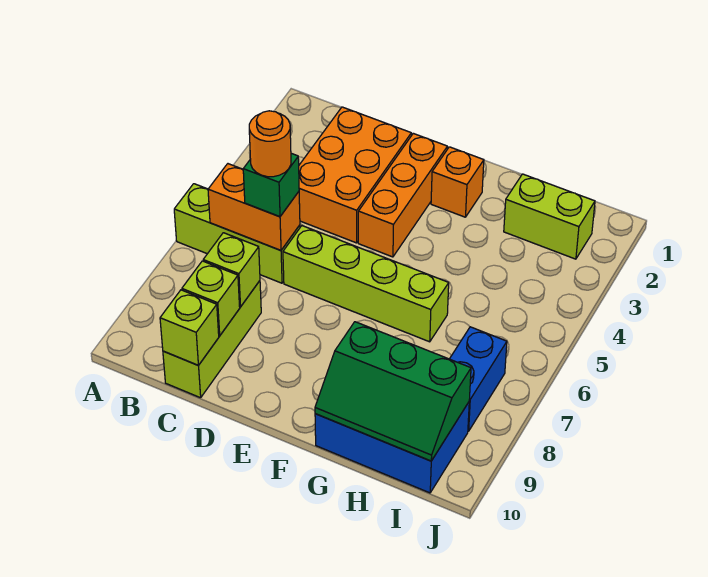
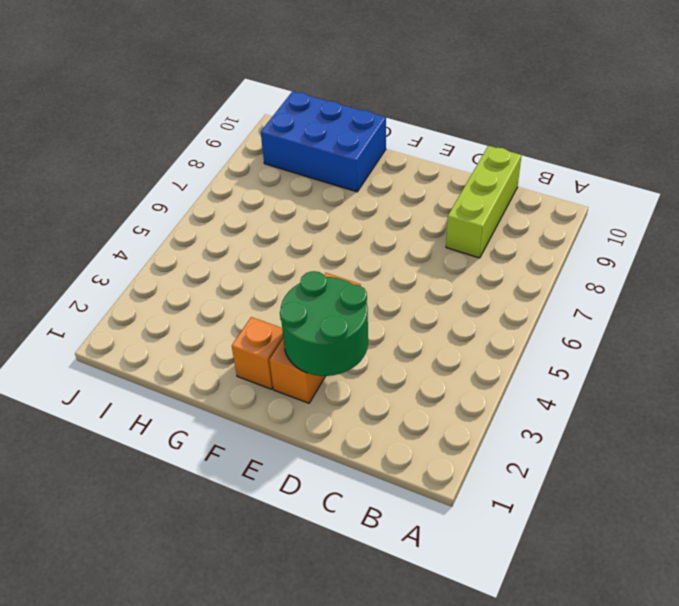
green 2x2 round brick [280,271,368,376] -> none
none -> lime 1x3 brick [174,184,300,283]
none -> orange 2x3 brick [299,107,411,243]
none -> lime 1x4 brick [283,226,449,342]

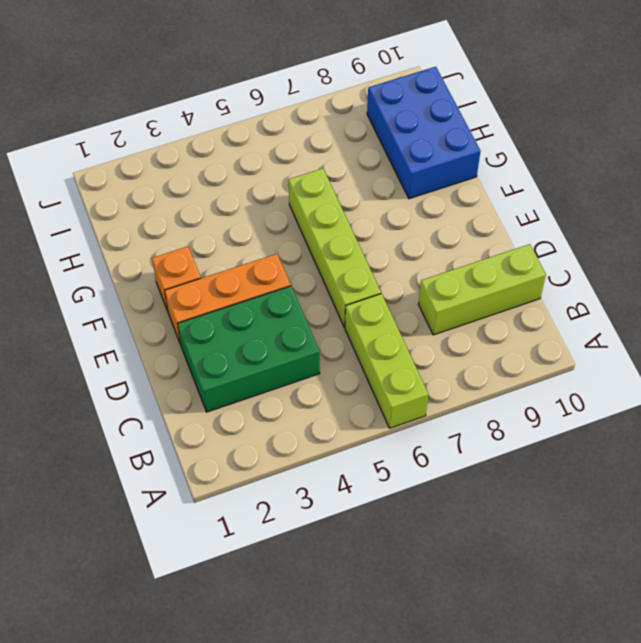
green 2x3 brick [178,286,320,412] -> orange 2x3 brick [299,107,411,243]
none -> lime 1x2 brick [504,174,595,259]
none -> blue 1x2 brick [450,327,507,431]
none -> orange 1x2 brick [208,164,300,250]

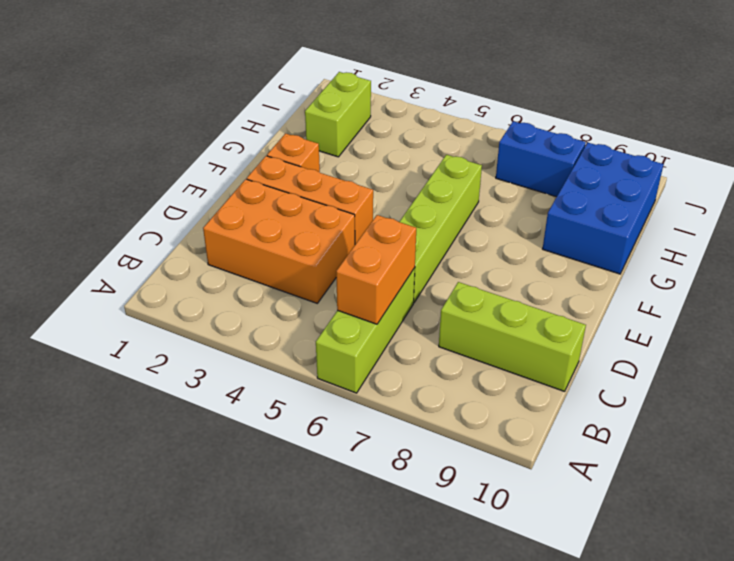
none -> lime 1x1 brick [203,233,260,307]
none -> lime 1x1 brick [182,261,240,336]
none -> lime 1x1 brick [160,290,219,365]

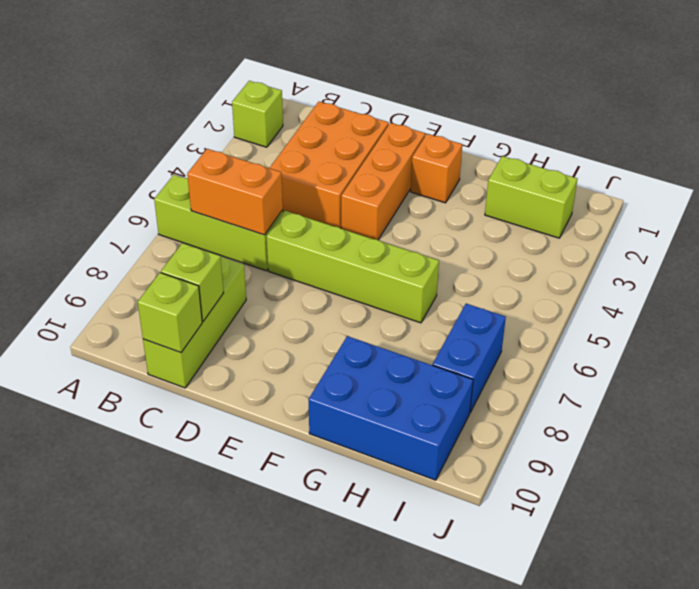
lime 1x1 brick [232,81,283,147] -> lime 1x1 brick moved to [203,233,260,307]
none -> green 2x3 slope [315,322,471,461]
none -> green 1x1 brick [243,153,299,217]
none -> orange 1x1 round brick [249,111,291,177]

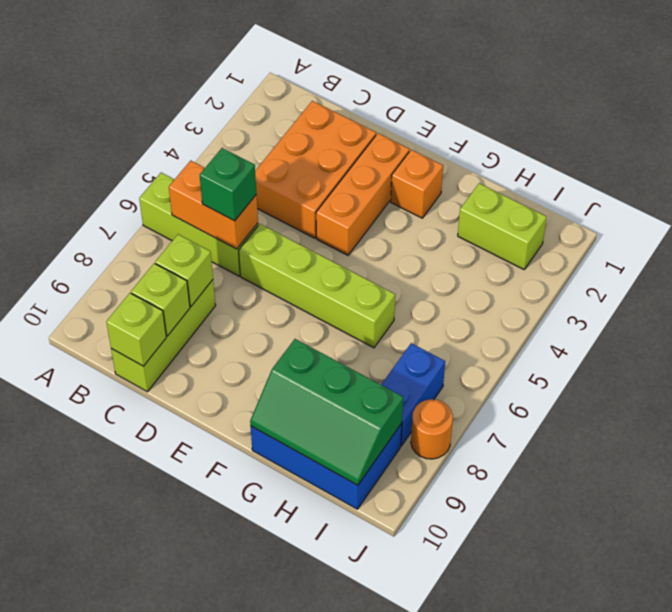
orange 1x1 round brick [411,399,453,459] -> orange 1x1 round brick moved to [249,111,291,177]

